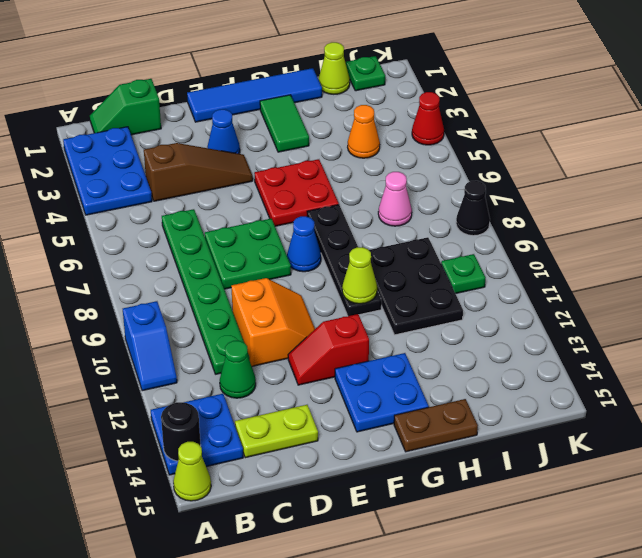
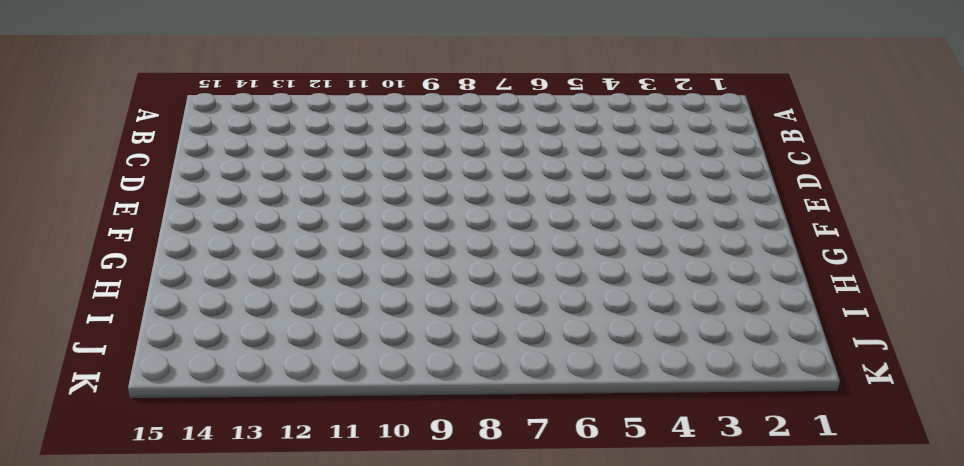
none -> blue 2x3 plate [63,127,152,215]
none -> blue 1x2 slope [123,301,177,391]
none -> blue 2x2 plate [151,394,243,475]
none -> lime 1x1 cone [173,442,211,501]

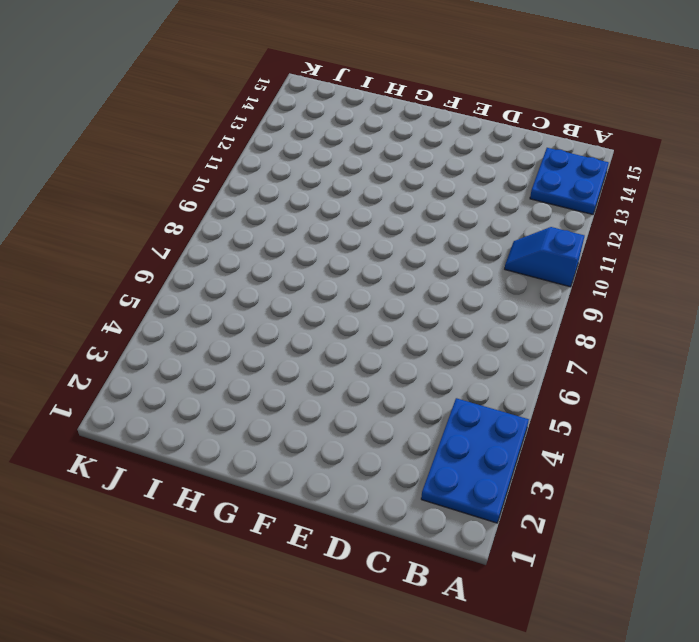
blue 1x2 slope [505,227,584,287] -> blue 1x2 slope turned to [123,301,177,391]
none -> lime 1x1 cone [173,442,211,501]
none -> green 1x2 slope [90,79,161,135]
none -> brown 1x3 slope [144,143,253,201]
none -> green 1x6 plate [162,209,250,374]

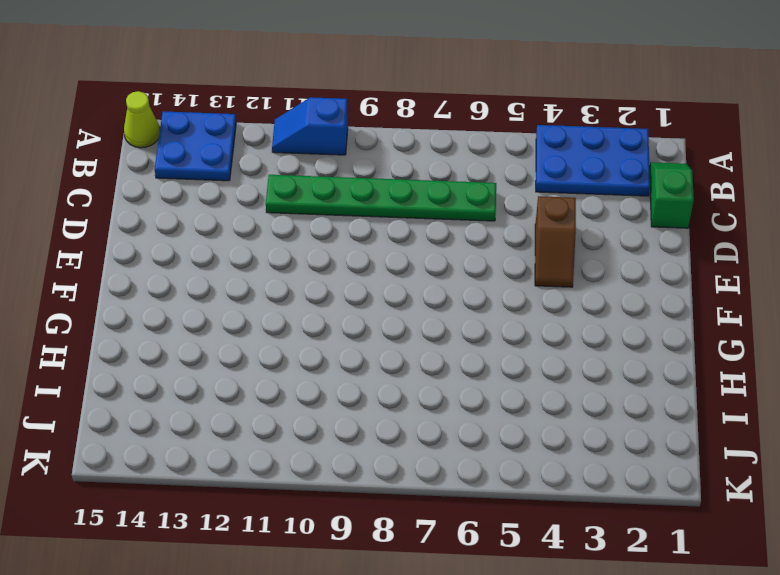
brown 1x2 slope [535,196,576,287] -> brown 1x3 slope [144,143,253,201]
none -> green 1x1 cone [220,341,256,398]
none -> lime 1x2 plate [235,405,318,458]
none -> green 2x2 plate [205,219,291,289]
none -> orange 2x2 slope [231,278,315,366]

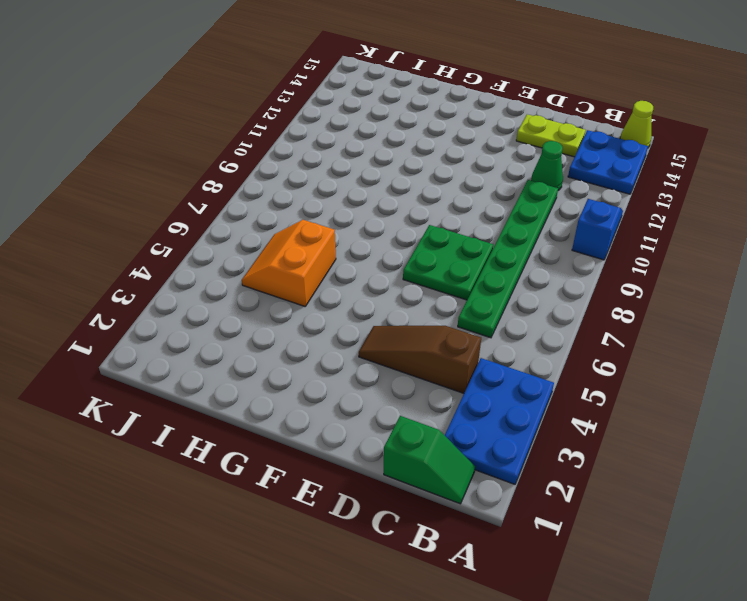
orange 2x2 slope [242,220,336,306] -> orange 2x2 slope moved to [231,278,315,366]
none -> blue 1x4 tile [187,68,322,122]
none -> blue 1x1 cone [207,109,240,154]
none -> red 1x2 slope [288,314,369,385]
none -> red 2x2 plate [254,159,339,226]

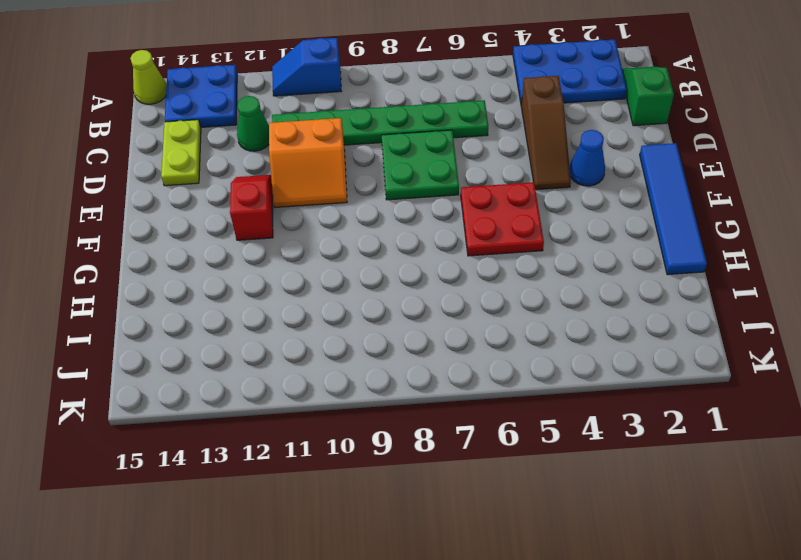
none -> blue 1x1 cone [287,216,321,272]
none -> blue 2x2 plate [335,353,429,432]
none -> green 1x2 tile [260,95,309,152]
none -> black 1x4 plate [307,205,382,316]

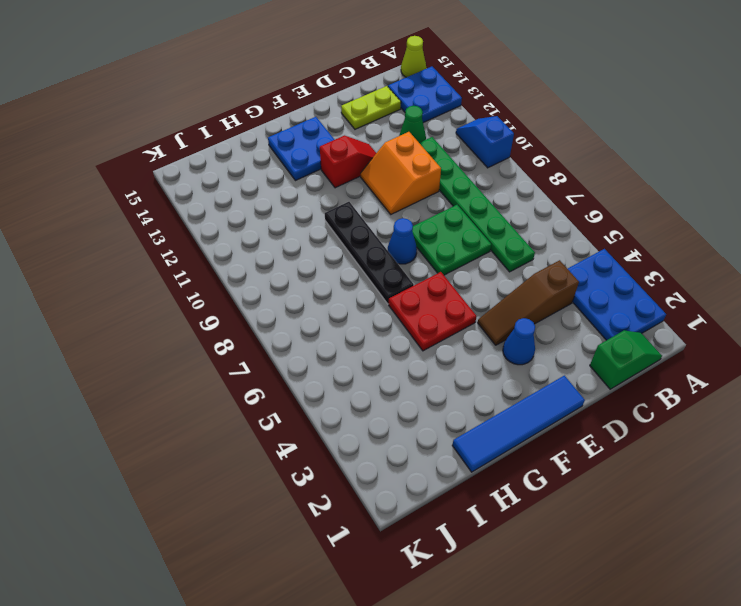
none -> green 1x2 tile [260,95,309,152]
none -> brown 1x2 plate [394,399,478,452]
none -> black 2x3 plate [369,237,463,335]
none -> lime 1x1 cone [318,42,350,94]

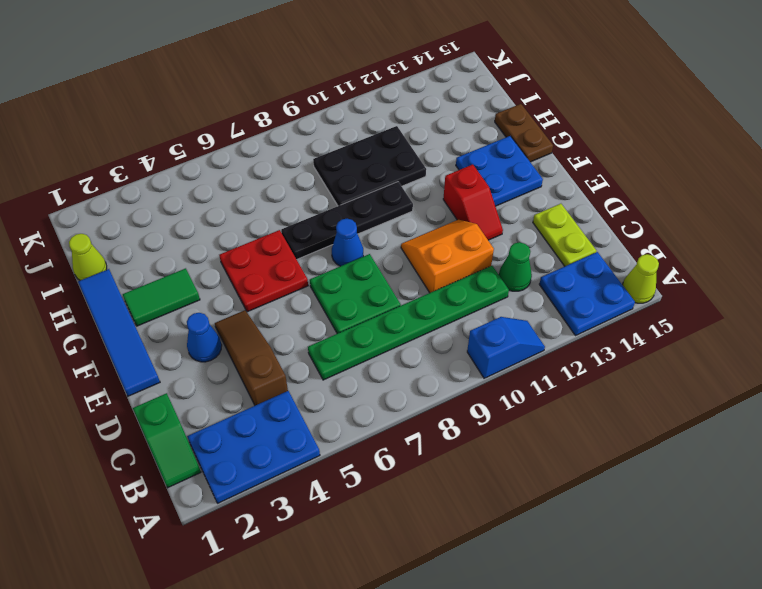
none -> orange 1x1 cone [348,105,380,158]
none -> pink 1x1 cone [378,172,412,226]
none -> green 1x1 plate [346,56,385,91]
none -> green 1x1 plate [441,254,486,294]

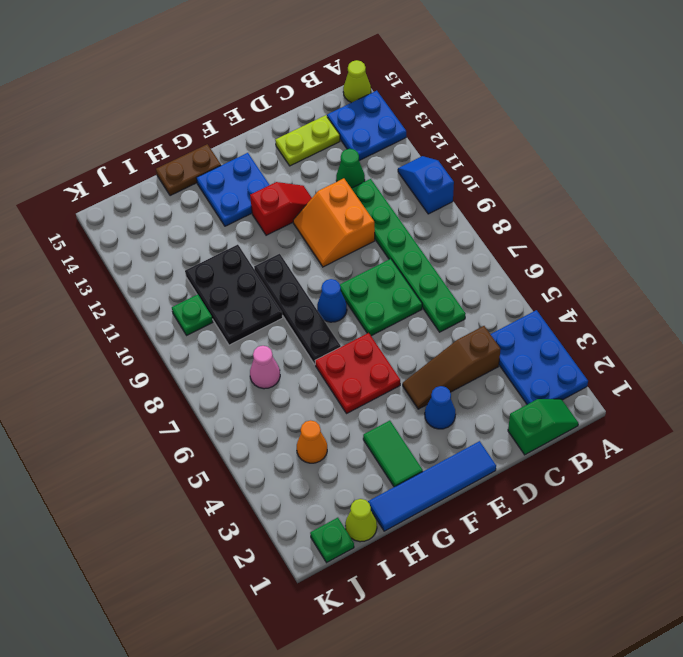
none -> red 1x1 cone [412,92,444,145]
none -> black 1x1 cone [456,181,490,236]
none -> black 1x1 round brick [161,402,201,461]
none -> lime 1x1 cone [342,247,377,304]

